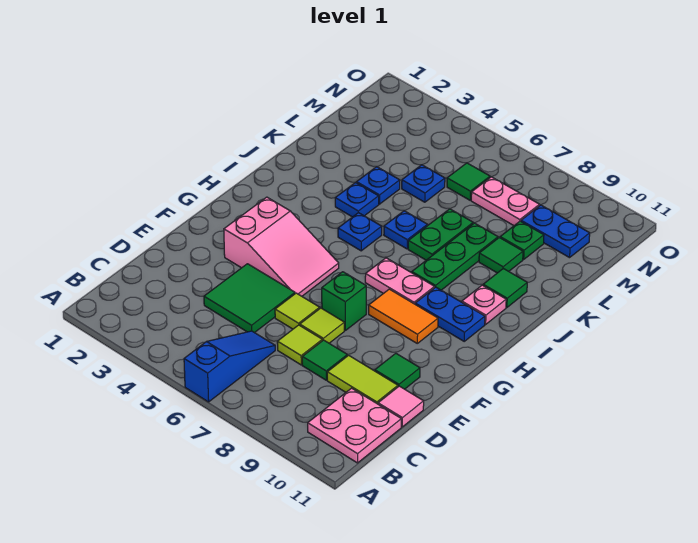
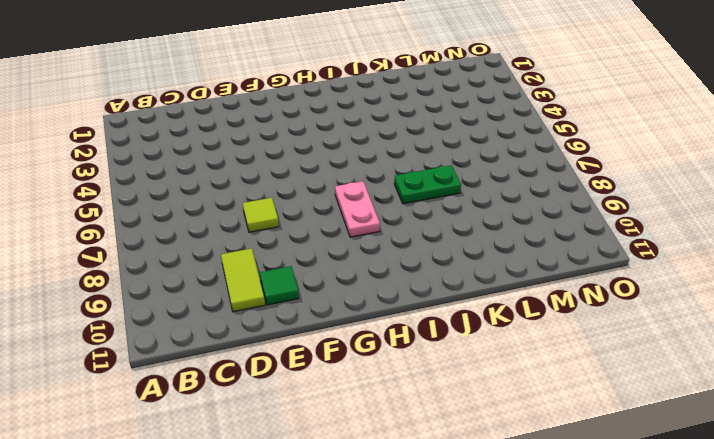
none -> blue 1x3 slope [184,331,275,402]
none -> pink 2x2 plate [308,388,401,463]
none -> green 2x2 tile [204,264,295,333]

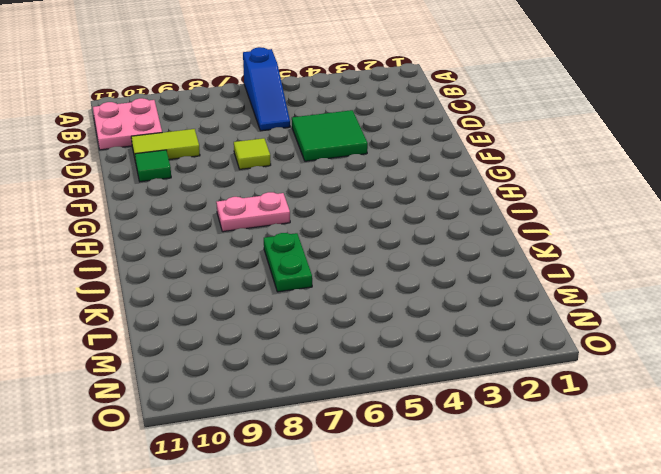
none -> lime 1x1 tile [277,325,322,365]
none -> green 1x1 tile [302,340,347,380]
none -> pink 1x1 tile [378,386,424,427]

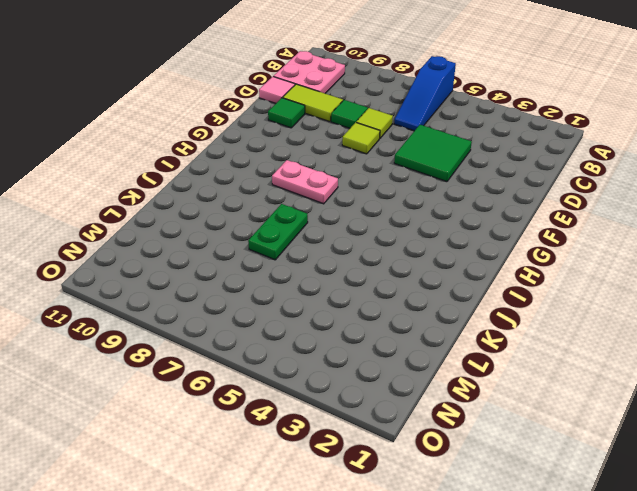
none -> lime 1x1 tile [275,293,320,329]
none -> pink 2x3 slope [224,197,339,296]
none -> green 1x1 brick [322,272,366,330]

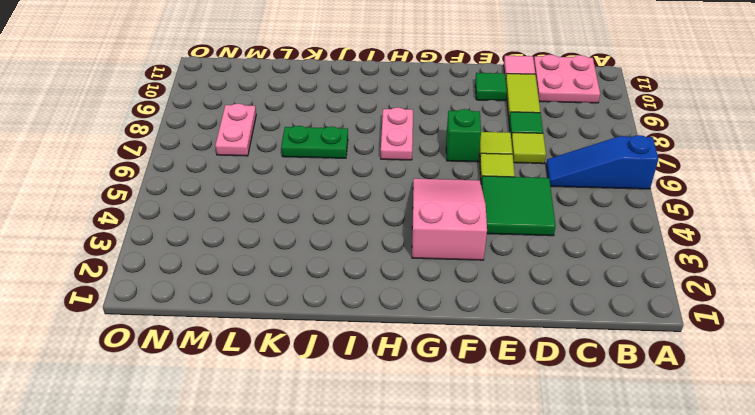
none -> orange 1x2 tile [369,289,438,343]
none -> blue 1x2 plate [415,287,485,341]
none -> blue 1x1 plate [338,213,382,251]

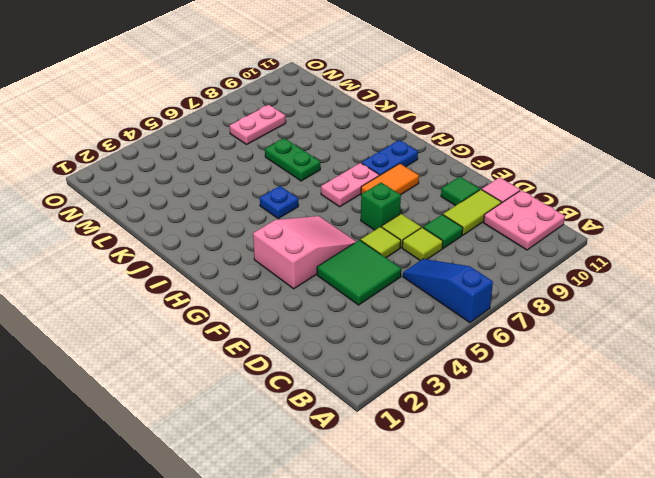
none -> green 1x3 plate [412,223,498,290]
none -> pink 1x1 plate [462,285,506,324]
none -> blue 1x1 plate [335,182,379,217]

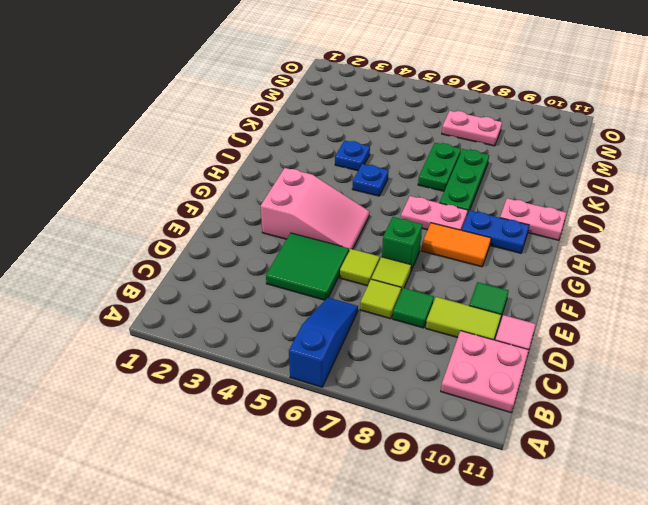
pink 1x2 plate [500,198,566,240] -> pink 1x1 plate [462,285,506,324]
none -> blue 1x1 plate [384,211,427,249]
none -> green 1x1 tile [483,269,527,307]
none -> blue 1x1 plate [357,167,400,204]

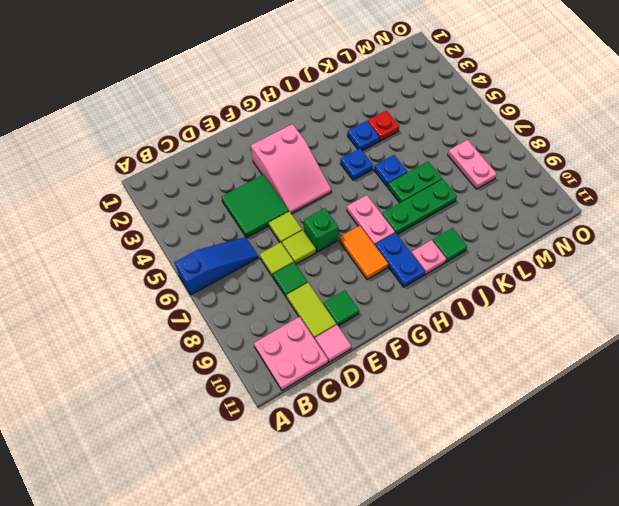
red 1x1 plate [368,111,399,141] -> blue 1x1 plate [357,167,400,204]
none -> green 1x1 tile [479,238,523,273]
none -> blue 1x1 plate [402,165,445,202]
none -> green 1x1 plate [500,221,544,259]

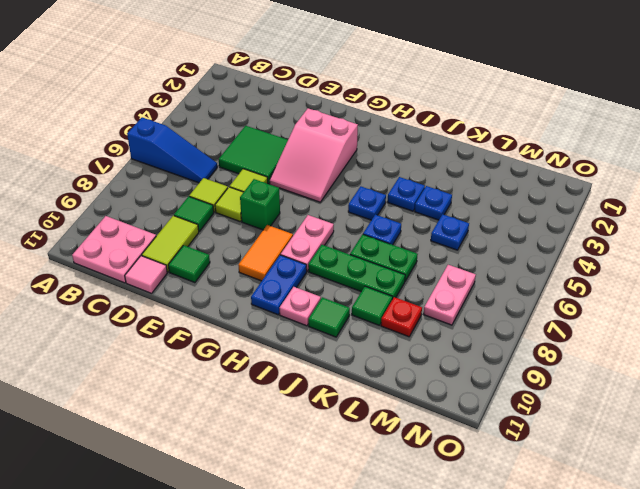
red 1x1 plate [381,297,422,337] -> green 1x1 plate [500,221,544,259]
none -> green 1x1 tile [447,163,490,200]
none -> blue 1x2 plate [521,205,590,258]

